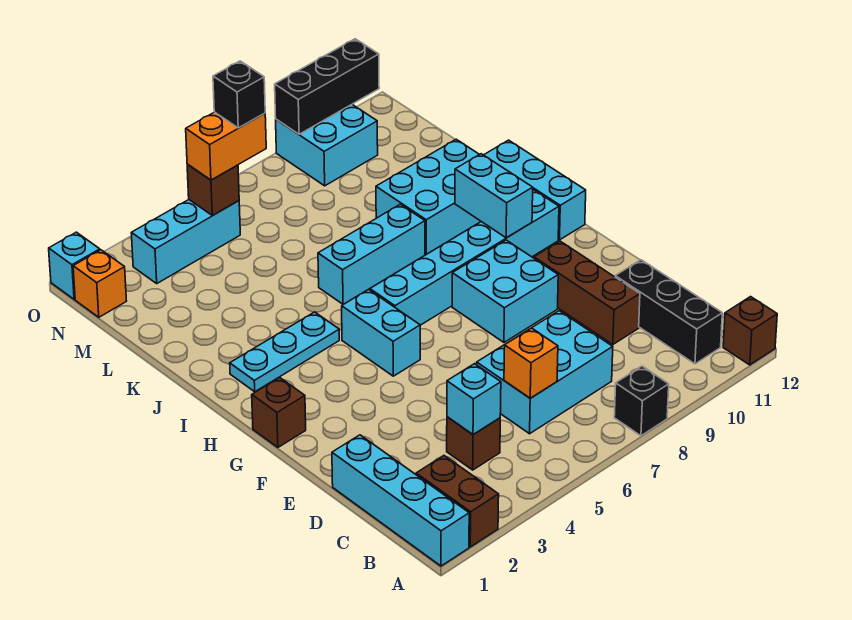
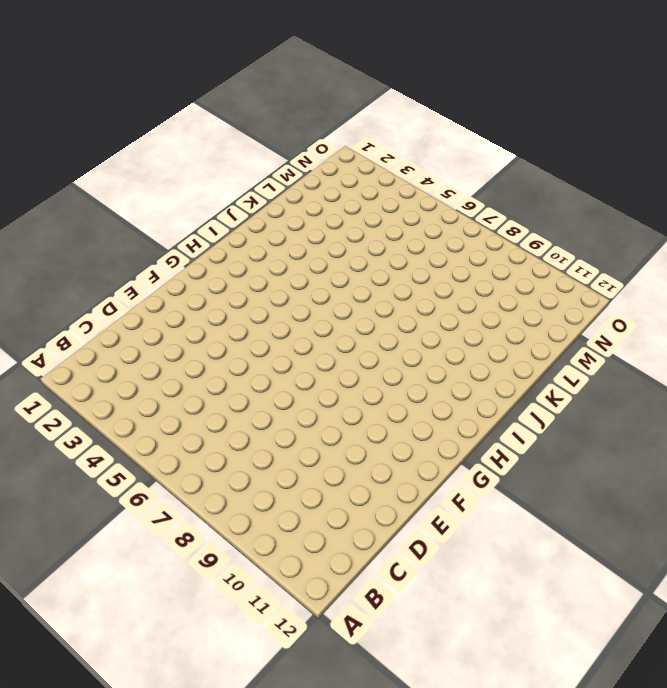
none -> cyan 1x4 brick [332,435,469,566]
none -> brown 1x2 brick [416,456,499,547]
none -> black 1x1 brick [614,366,669,436]

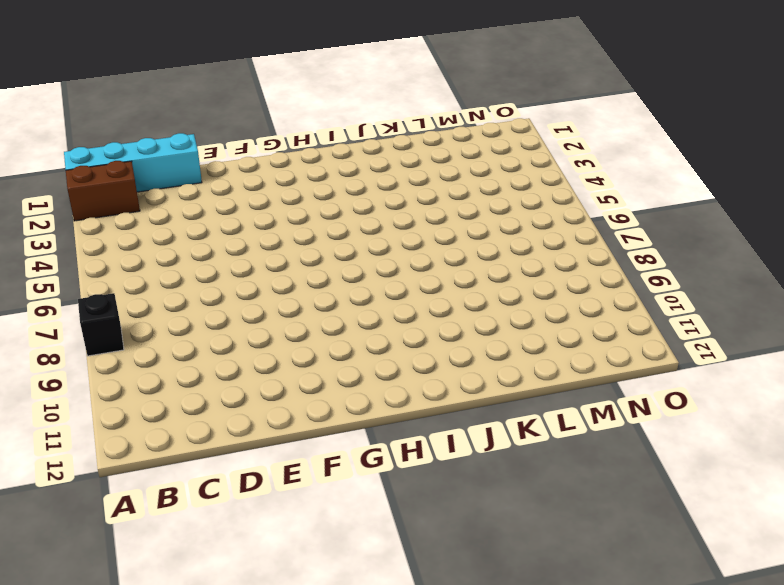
none -> brown 1x1 brick [723,297,777,365]
none -> black 1x3 brick [615,260,722,364]
none -> brown 1x1 brick [447,417,500,470]

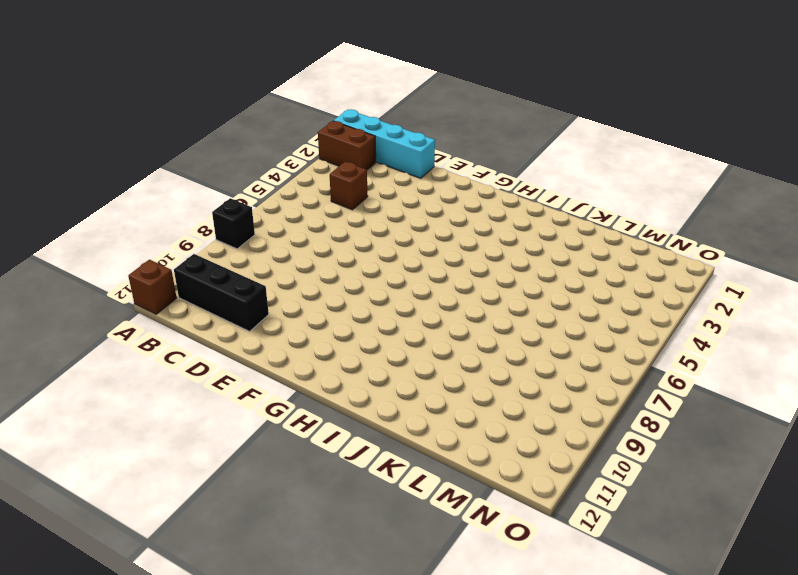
none -> cyan 2x3 brick [477,311,613,434]
none -> brown 1x3 brick [534,241,640,345]
none -> cyan 2x2 brick [452,240,558,342]

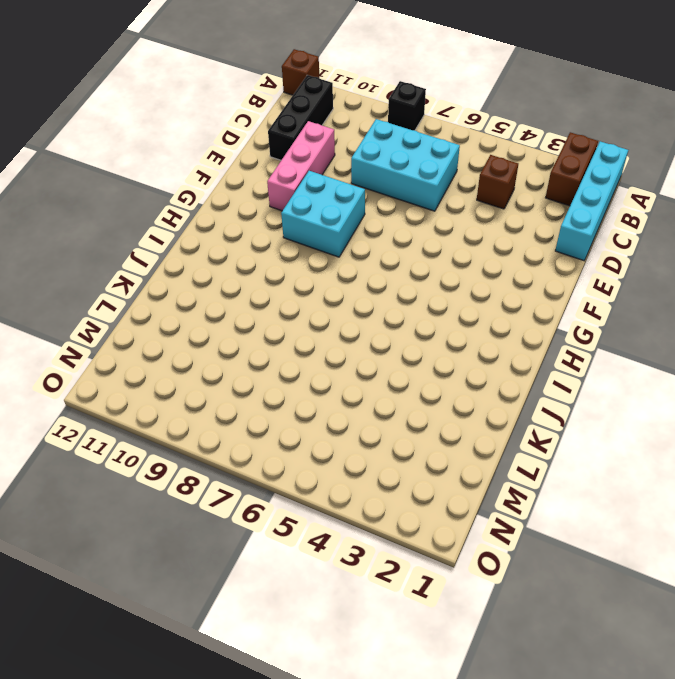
pink 1x3 brick [267,121,335,211] -> brown 1x3 brick [534,241,640,345]
none -> brown 1x1 brick [252,378,306,447]
none -> cyan 1x2 brick [342,289,420,376]
none -> cyan 1x6 brick [370,190,559,325]

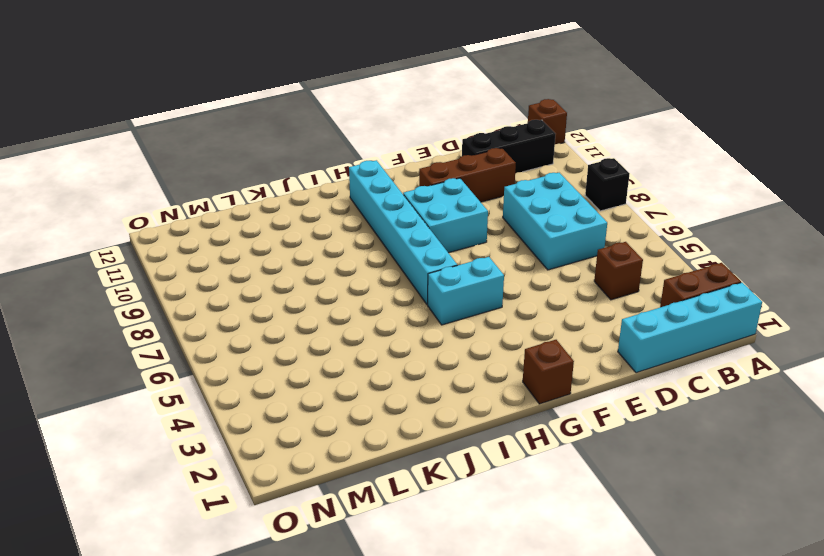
none -> cyan 1x3 brick [484,140,586,240]
none -> cyan 1x3 plate [230,312,339,392]
none -> cyan 1x3 brick [318,204,425,304]

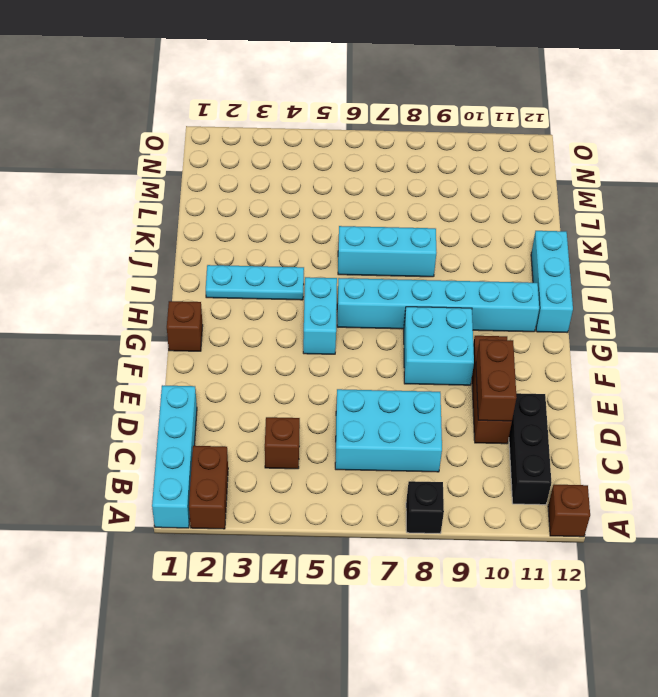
brown 1x2 brick [476,340,517,421] -> none
none -> cyan 2x3 brick [376,139,481,254]
none -> orange 1x1 brick [73,250,126,317]
none -> cyan 1x3 brick [131,200,240,283]

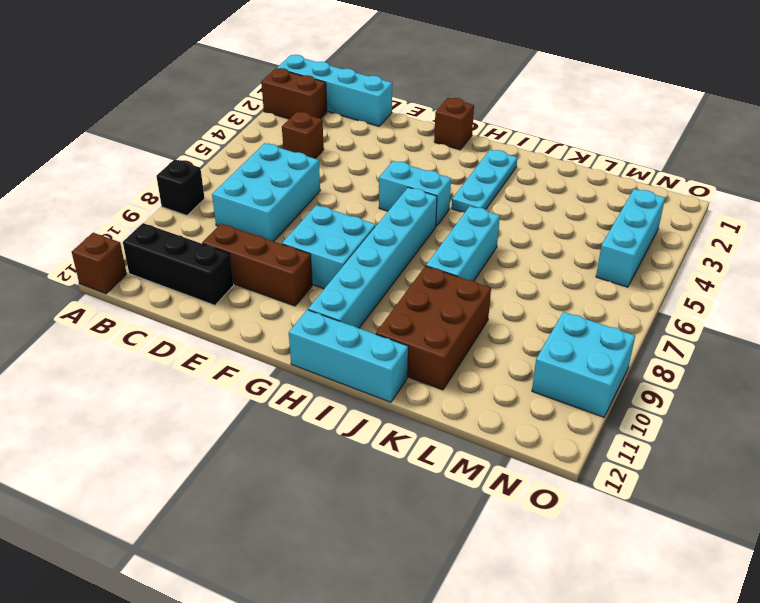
brown 2x3 brick [376,266,491,390] -> cyan 2x3 brick [376,139,481,254]
none -> orange 1x1 brick [73,250,126,317]
none -> cyan 1x1 brick [49,232,100,299]
none -> cyan 1x1 brick [447,364,501,435]

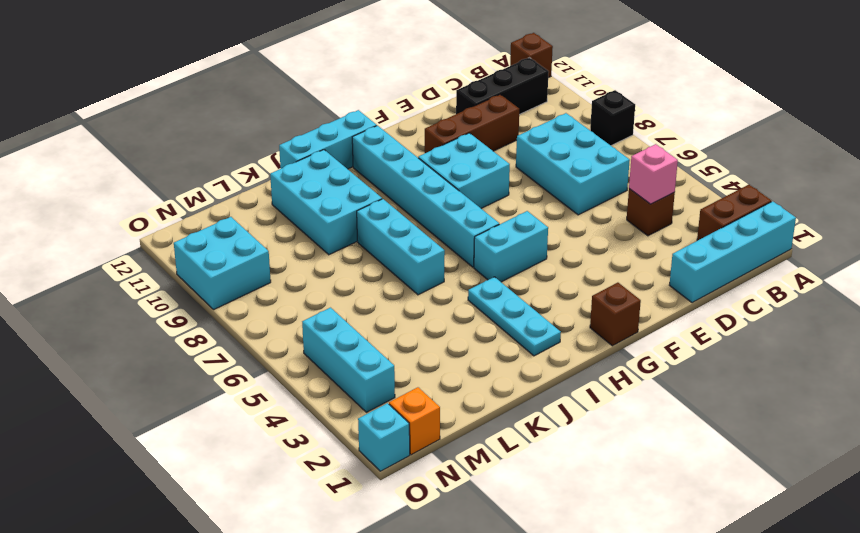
pink 1x1 brick [629,144,678,204] -> cyan 1x1 brick [447,364,501,435]
none -> orange 1x1 brick [504,328,558,398]
none -> cyan 1x2 brick [455,154,533,238]
none -> brown 1x1 brick [187,164,239,216]

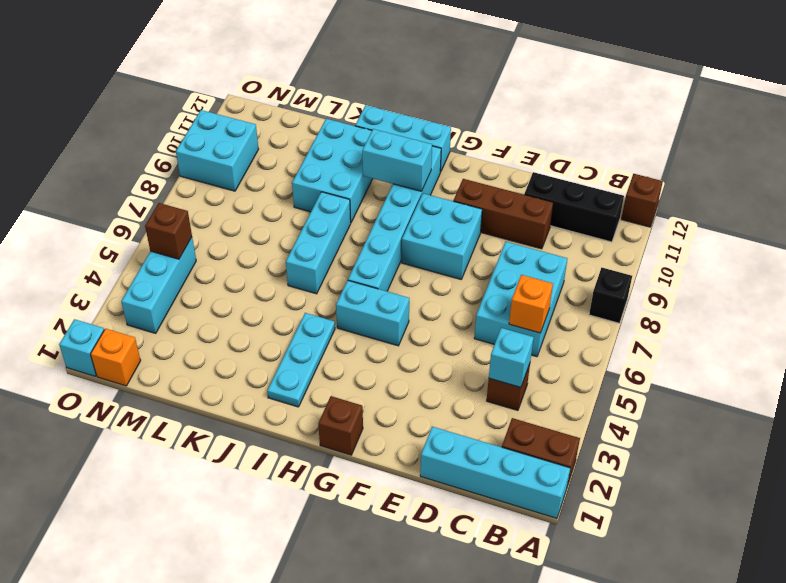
none -> black 1x3 brick [275,39,379,134]
none -> orange 1x2 brick [186,112,266,180]
none -> black 1x1 brick [213,61,265,128]

